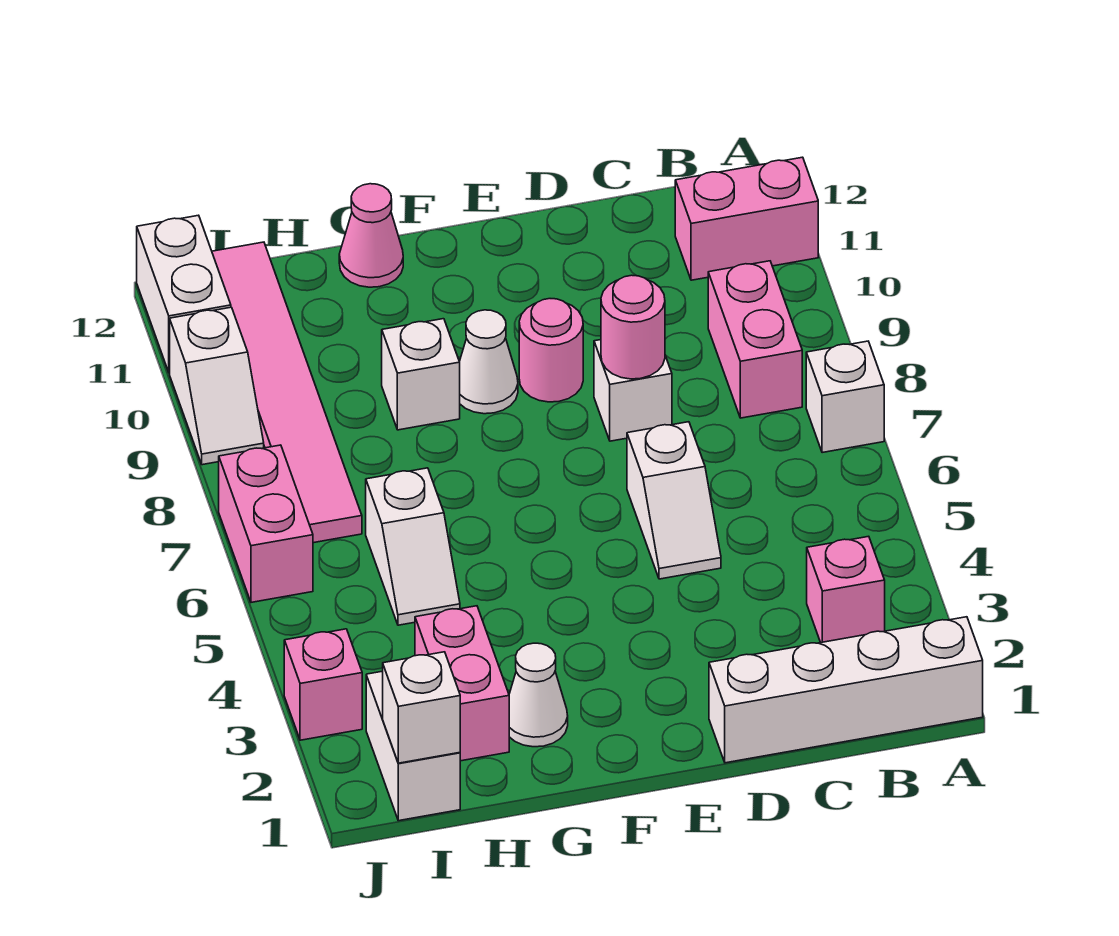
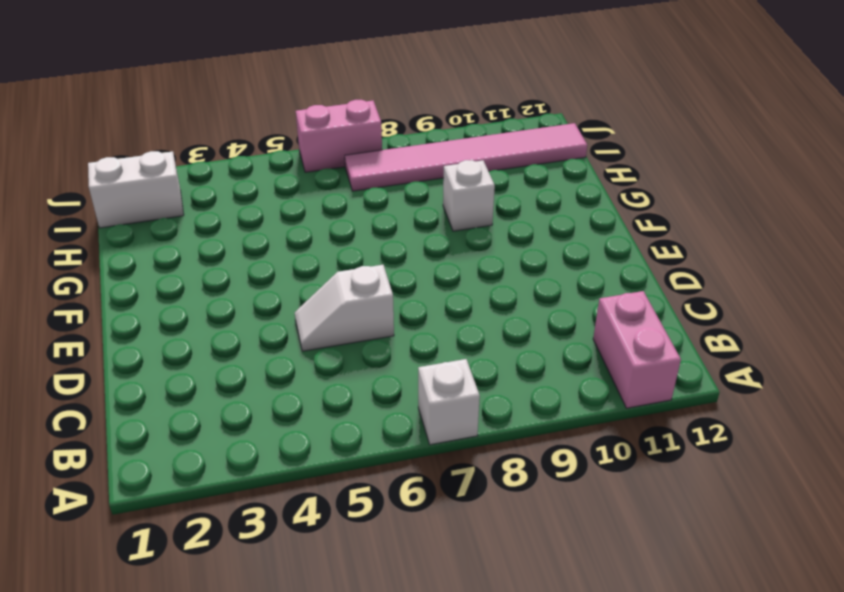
none -> white 1x4 brick [709,617,983,763]
none -> pink 1x1 brick [807,536,885,643]
none -> pink 1x2 brick [708,261,802,418]

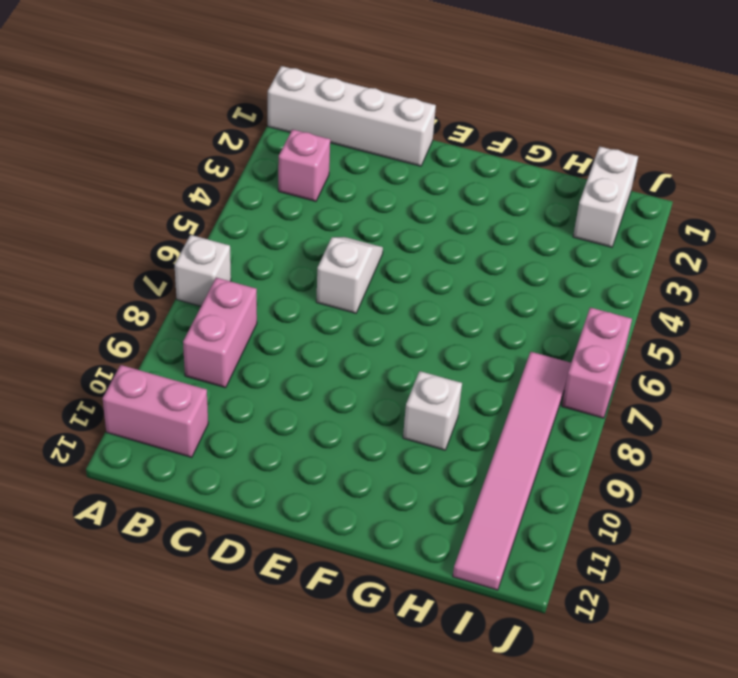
none -> white 1x1 brick [594,340,672,441]
none -> pink 1x1 round brick [519,299,583,402]
none -> white 1x1 cone [459,310,518,414]

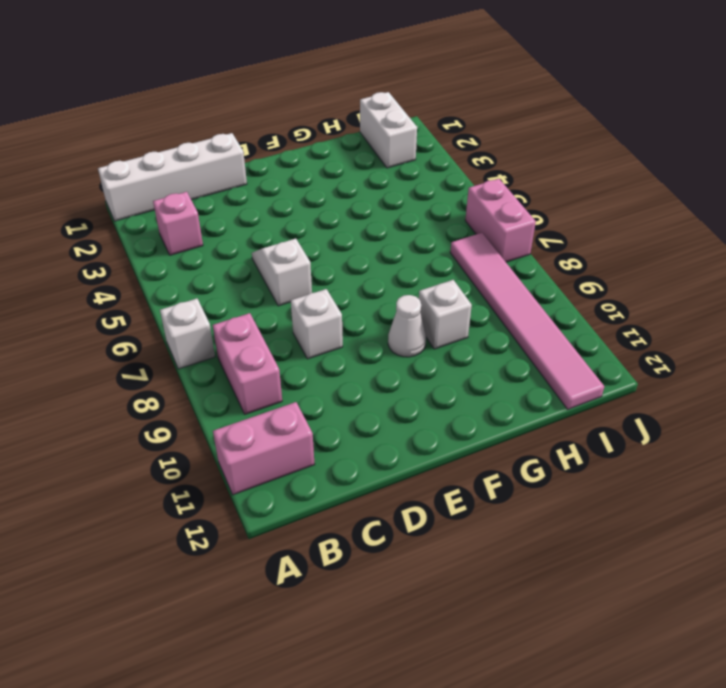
none -> pink 1x1 round brick [519,299,583,402]
none -> white 1x1 cone [509,643,568,747]
none -> pink 1x1 cone [339,184,403,287]

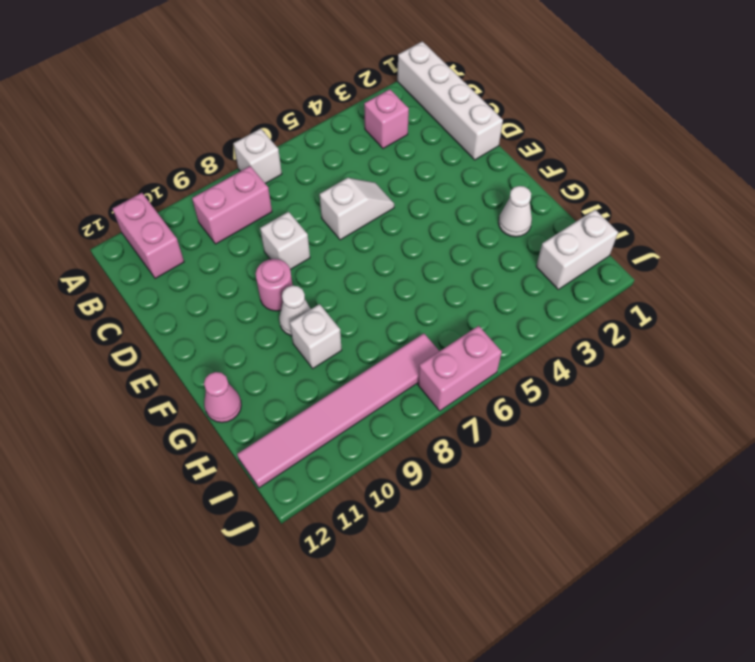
none -> pink 1x2 brick [415,606,509,761]
none -> white 1x2 slope [366,468,460,625]
none -> pink 1x1 brick [284,629,362,740]

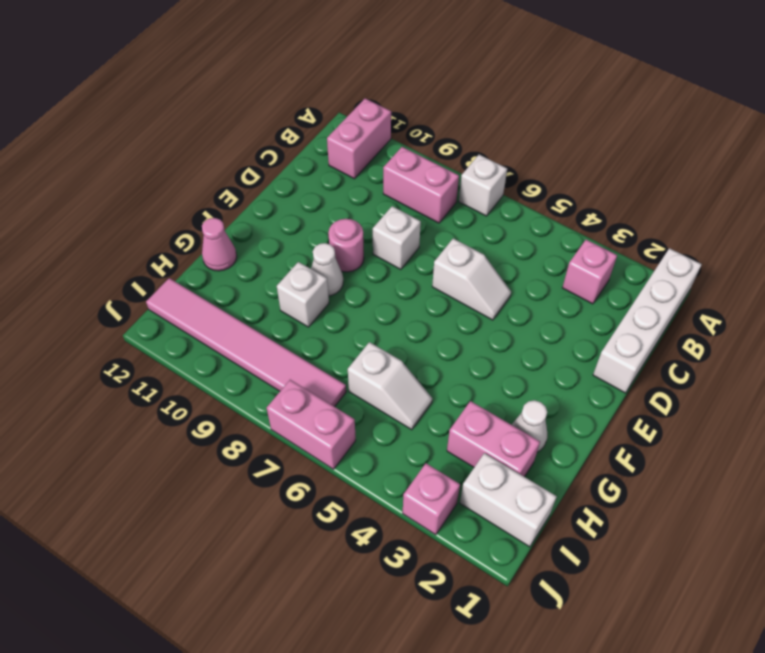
none -> white 1x2 slope [170,307,264,465]
none -> white 1x2 brick [137,215,231,373]
none -> pink 1x1 round brick [601,275,665,379]

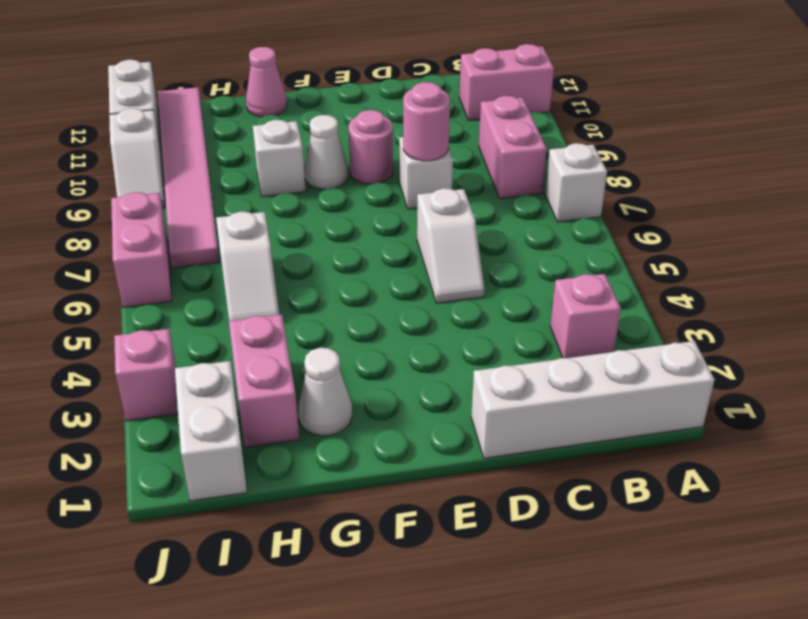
none -> white 1x1 brick [383,652,460,763]

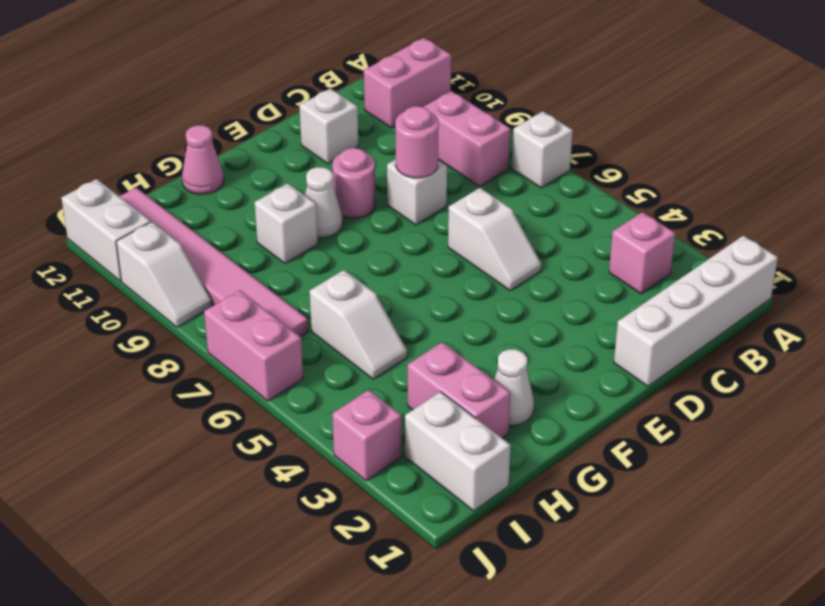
white 1x1 brick [299,88,358,164] -> white 1x1 brick moved to [383,652,460,763]

